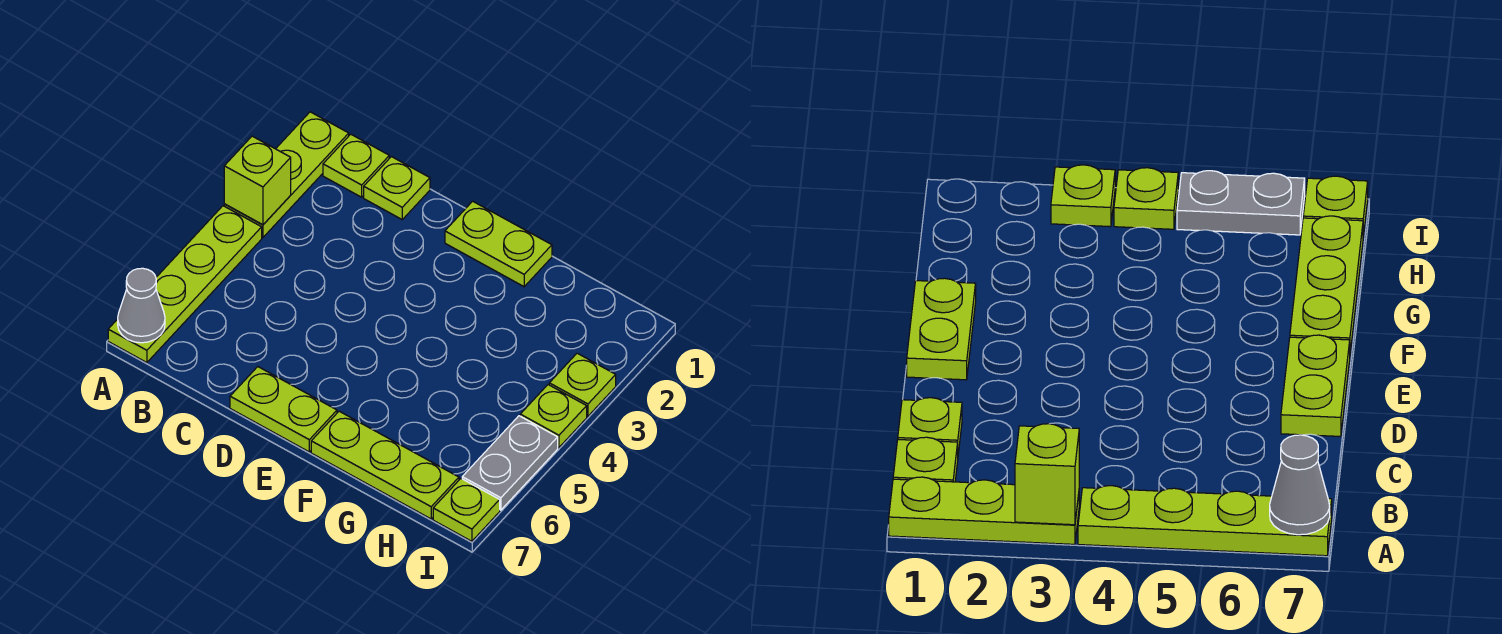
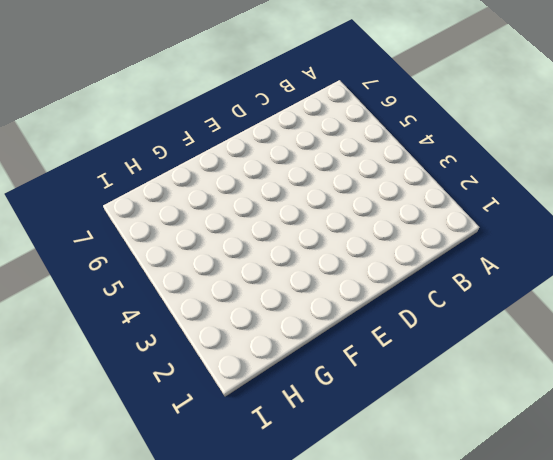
none -> lime 1x3 plate [224,112,349,237]
none -> lime 1x4 plate [108,206,262,363]
none -> lime 1x1 plate [323,134,389,197]

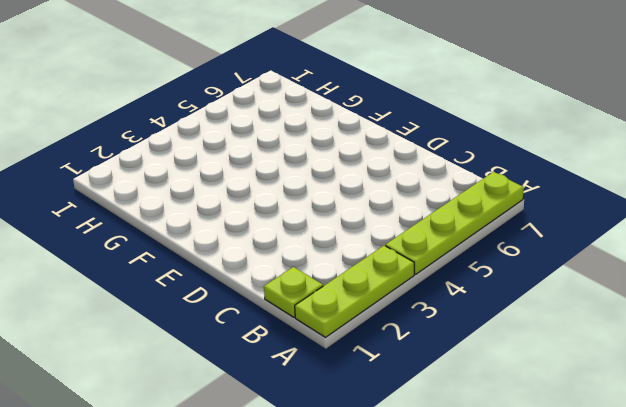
none -> lime 1x1 plate [364,157,430,219]
none -> lime 1x2 plate [230,367,337,452]
none -> lime 1x2 plate [445,201,552,287]

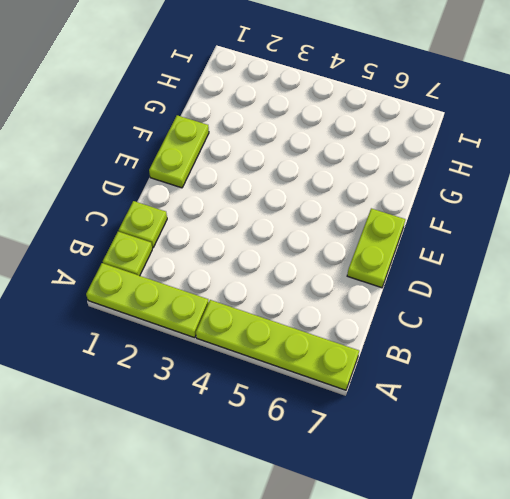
none -> lime 1x3 plate [311,411,459,519]
none -> lime 1x1 plate [549,353,616,416]
none -> lime 1x1 plate [520,385,587,447]

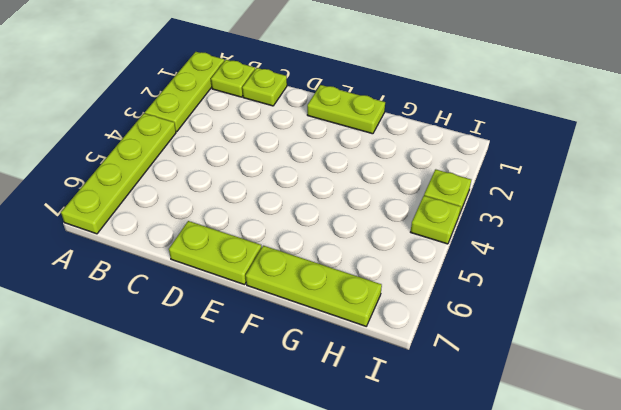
none -> grey 1x2 plate [462,416,558,510]
none -> lime 1x1 plate [433,479,500,541]
none -> lime 1x1 brick [224,136,291,225]

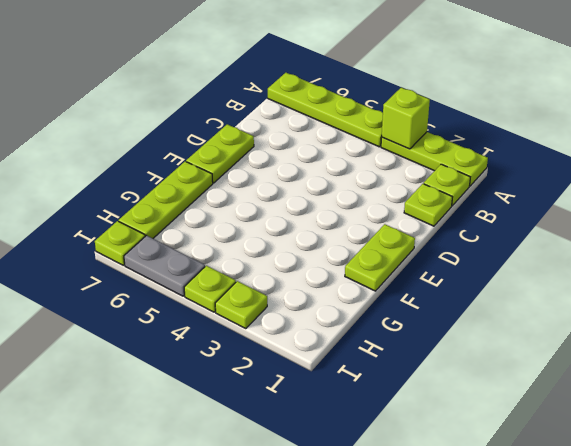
none -> grey 1x1 cone [118,268,165,343]

